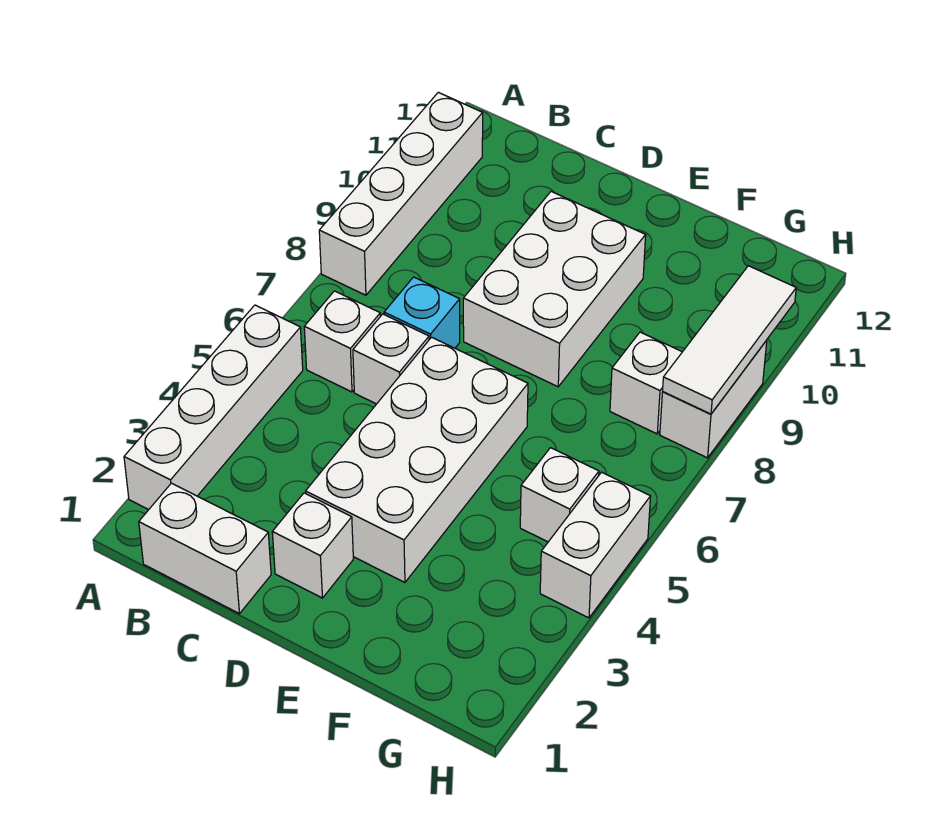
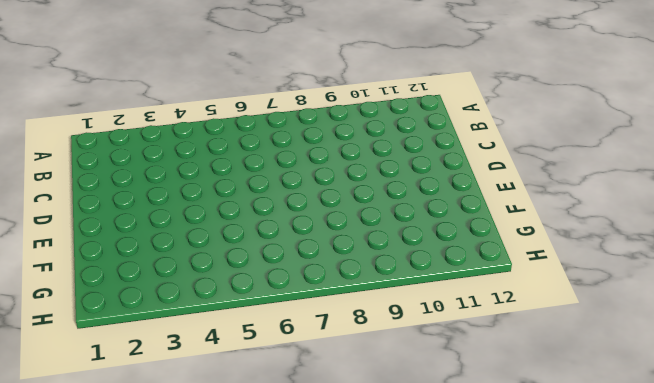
none -> white 1x4 brick [124,305,303,510]
none -> white 1x4 brick [319,92,483,295]
none -> white 1x2 brick [139,483,271,614]

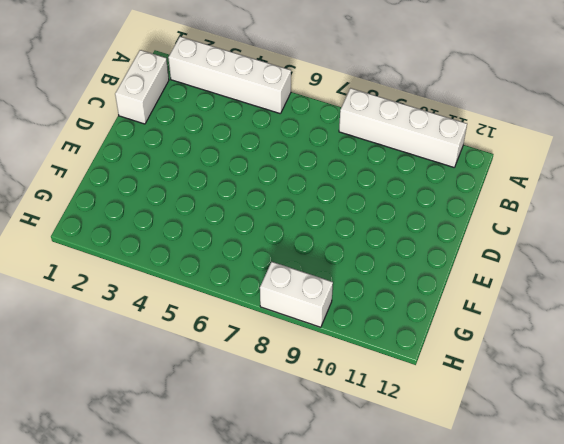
none -> white 1x1 brick [304,291,380,392]
none -> white 1x1 brick [353,314,429,404]
none -> cyan 1x1 brick [384,277,460,348]

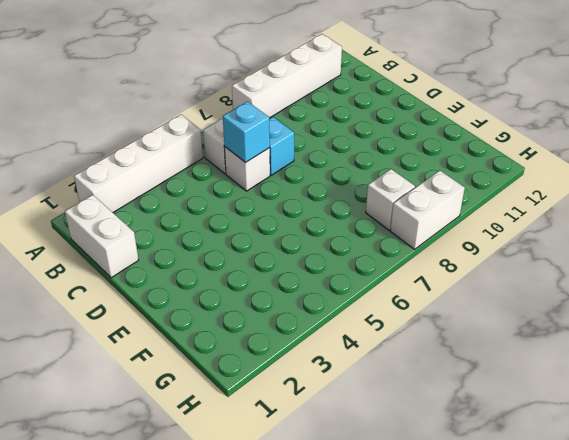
cyan 1x1 brick [223,102,270,163] -> none
none -> white 1x1 brick [272,493,353,598]
none -> white 2x4 brick [306,337,528,582]
none -> white 2x3 brick [463,192,646,387]

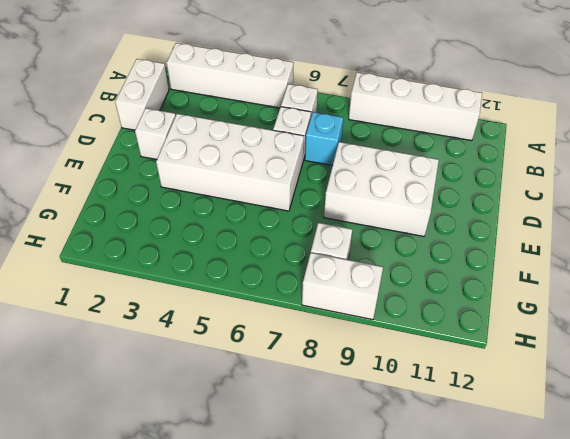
none -> white 1x1 brick [520,448,599,542]
none -> white 1x2 brick [540,472,650,618]
none -> white 1x3 tile [663,266,796,414]

